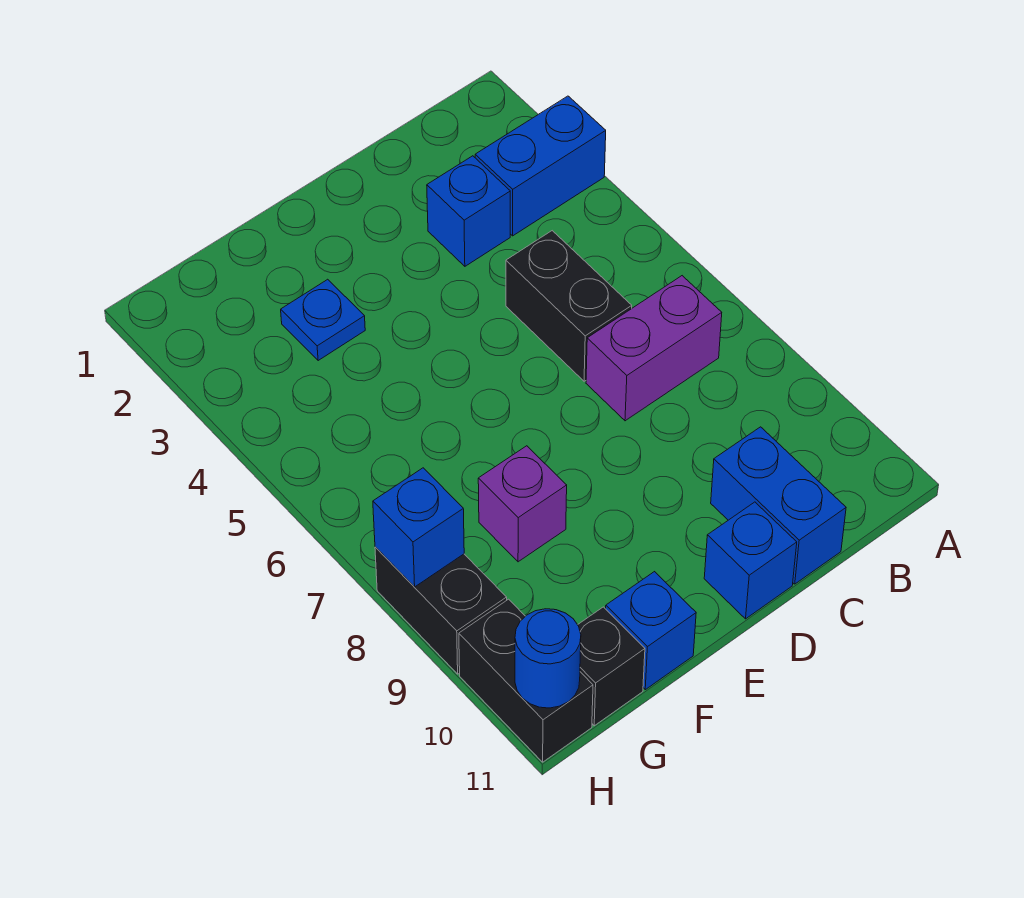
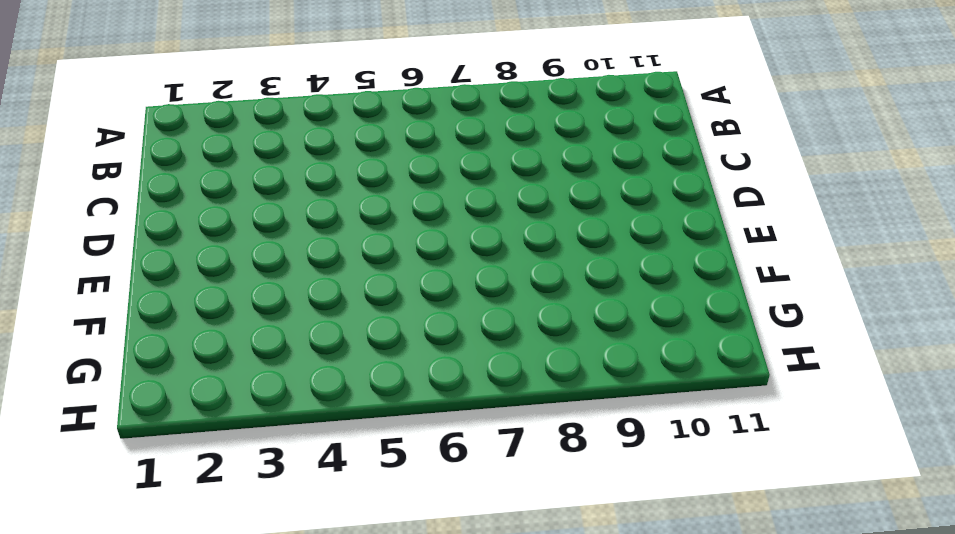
none -> blue 1x2 brick [475,96,606,236]
none -> purple 1x2 brick [586,276,722,421]
none -> blue 1x1 brick [427,156,510,266]

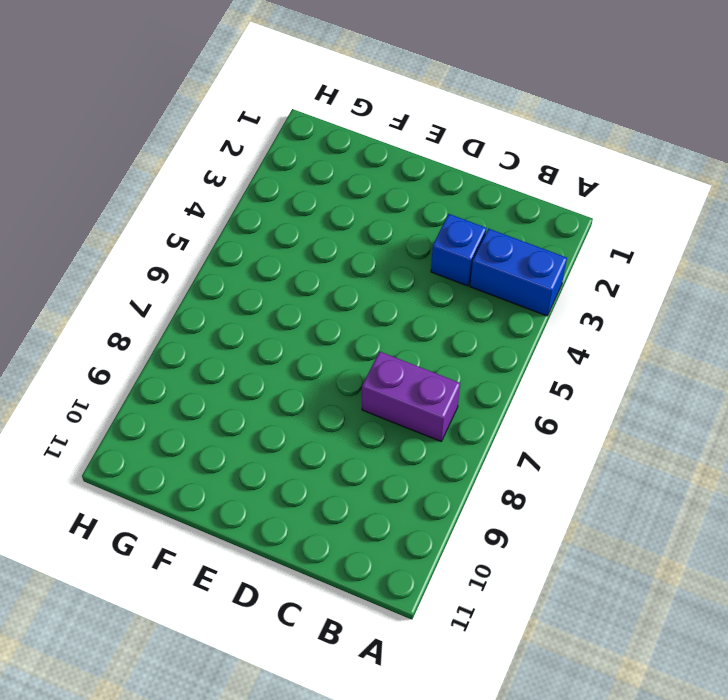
none -> black 1x2 brick [506,231,632,381]
none -> blue 1x2 brick [711,427,846,584]
none -> blue 1x1 brick [704,502,797,619]

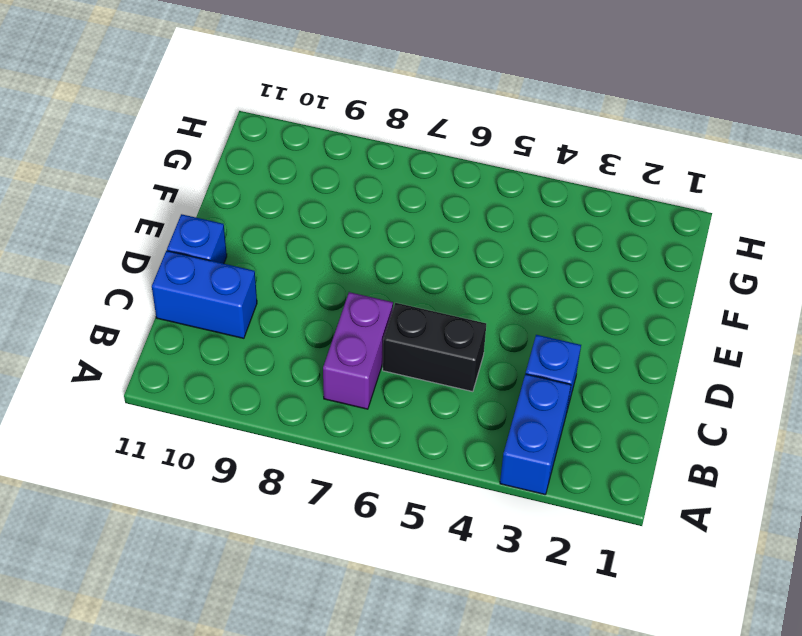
none -> blue 1x1 plate [281,279,365,361]
none -> purple 1x1 brick [478,446,567,562]
none -> blue 1x1 brick [606,572,696,690]

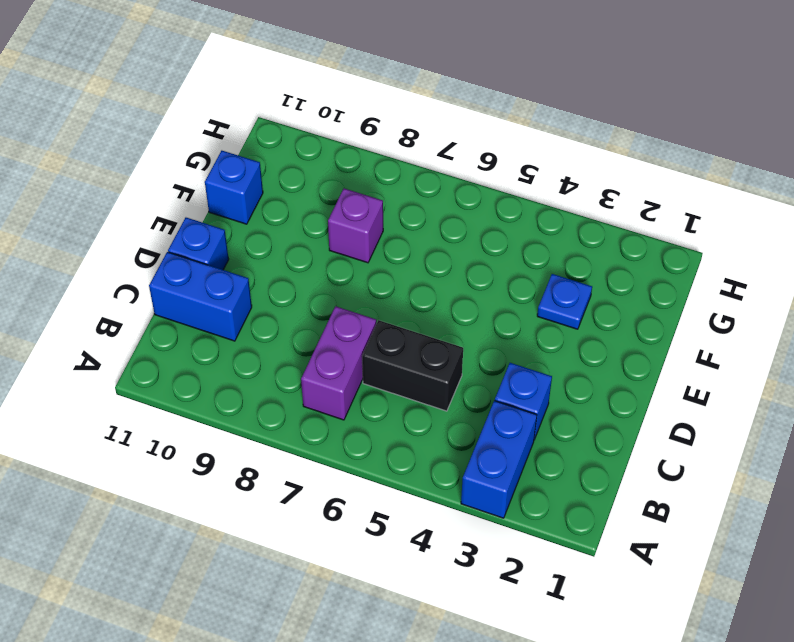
none -> black 1x1 brick [578,607,645,726]
none -> black 1x2 brick [375,547,507,674]
none -> black 1x2 brick [459,599,593,762]

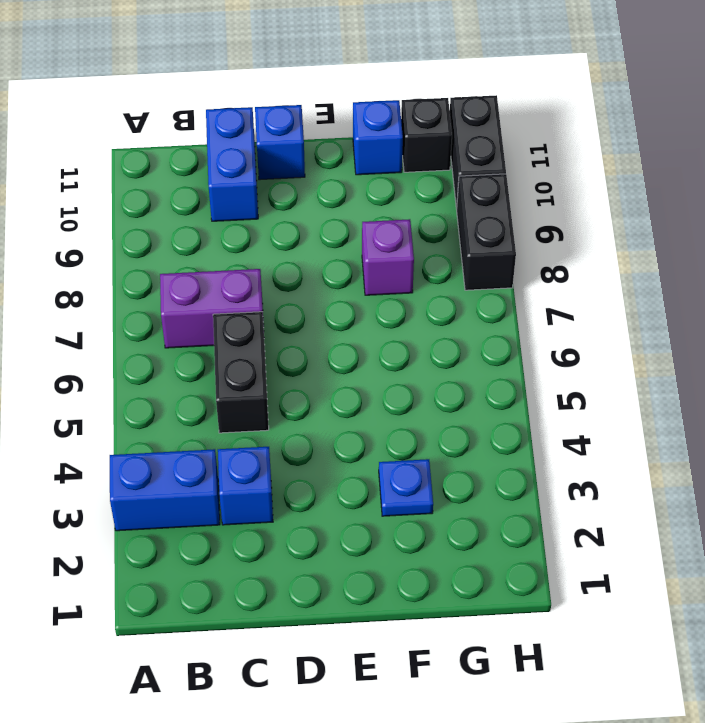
none -> blue 1x1 brick [373,468,464,587]
none -> blue 1x1 round brick [515,609,581,708]

